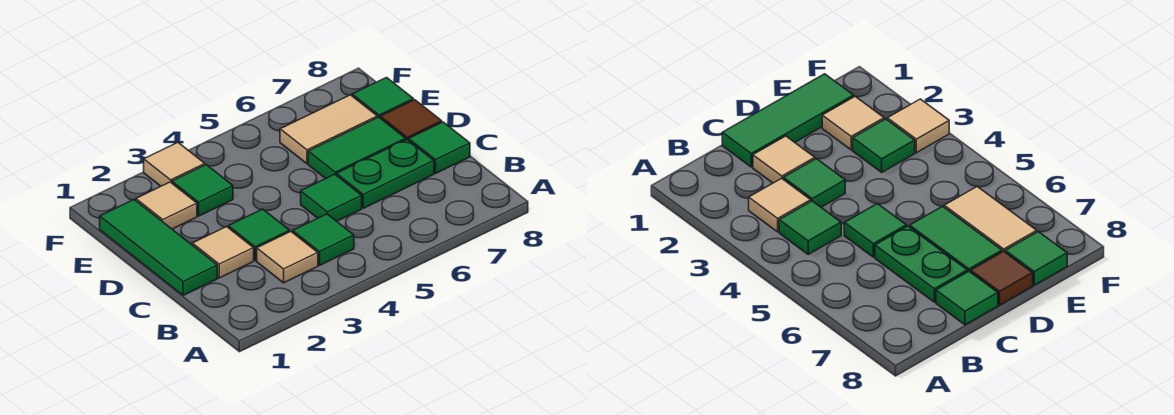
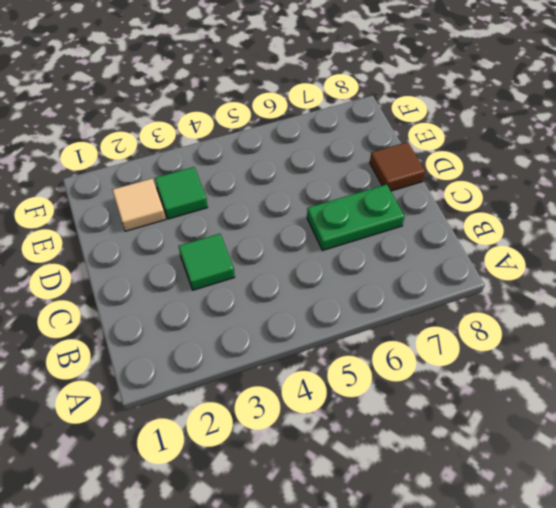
none -> tan 1x1 tile [257,232,318,283]
none -> green 1x1 tile [293,214,354,265]
none -> green 1x3 tile [100,200,217,295]

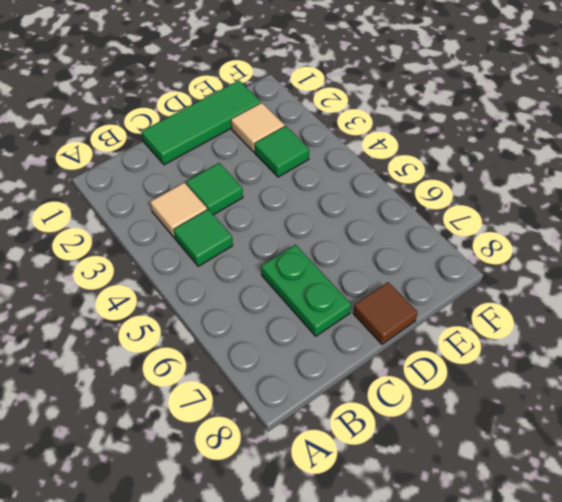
none -> tan 1x1 tile [192,227,254,278]
none -> green 1x1 tile [301,174,362,221]
none -> green 1x1 tile [409,122,470,173]

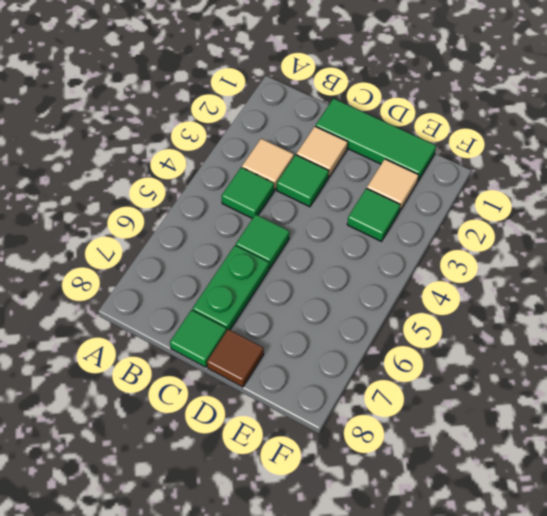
none -> green 1x2 tile [308,117,406,179]
none -> tan 1x2 tile [280,95,377,164]
none -> green 1x1 tile [352,78,413,118]

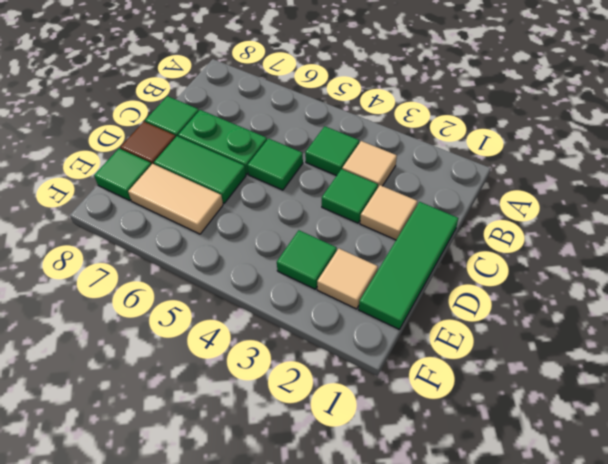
none -> tan 1x1 tile [144,142,205,186]

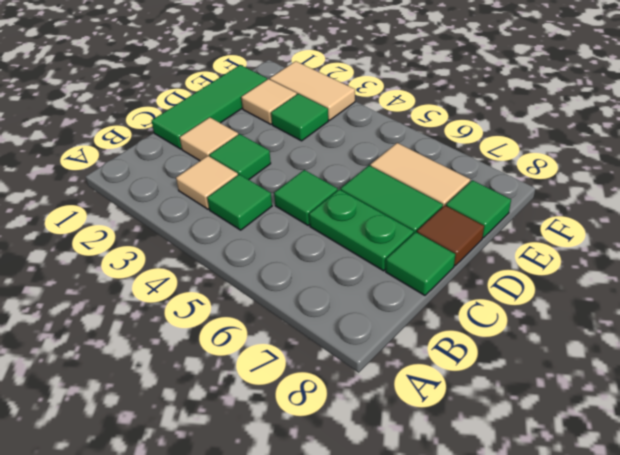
tan 1x2 tile [270,61,355,120] -> tan 1x1 tile [144,142,205,186]

